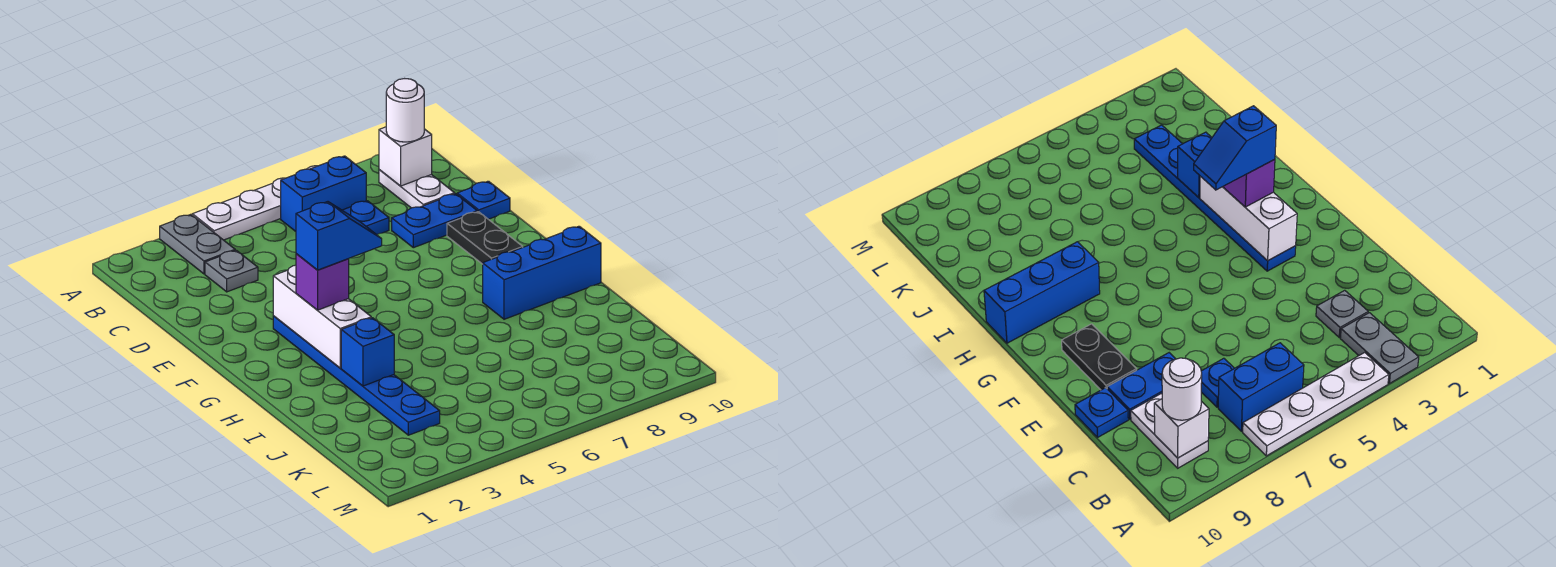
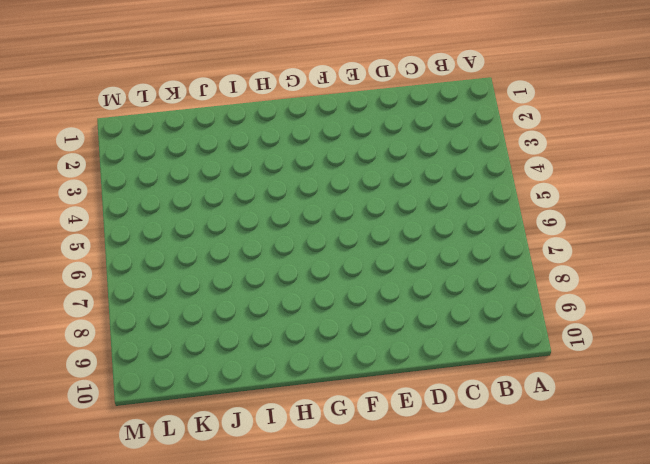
none -> grey 1x2 plate [160,214,235,274]
none -> white 1x4 plate [192,166,317,240]
none -> blue 1x2 brick [281,156,366,231]

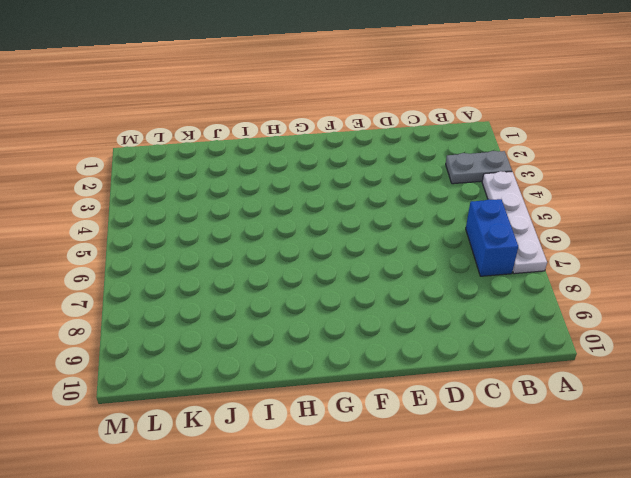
none -> white 1x2 plate [379,170,455,208]
none -> grey 1x1 plate [205,250,258,292]
none -> blue 1x1 plate [342,201,389,235]

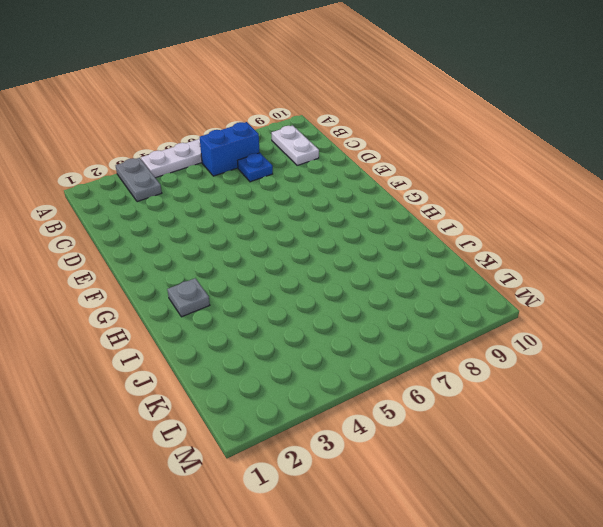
grey 1x1 plate [167,278,210,317] -> grey 1x1 plate moved to [205,250,258,292]
none -> blue 1x2 plate [392,194,477,248]
none -> blue 1x1 plate [457,181,510,219]
none -> black 1x2 plate [447,212,523,264]

